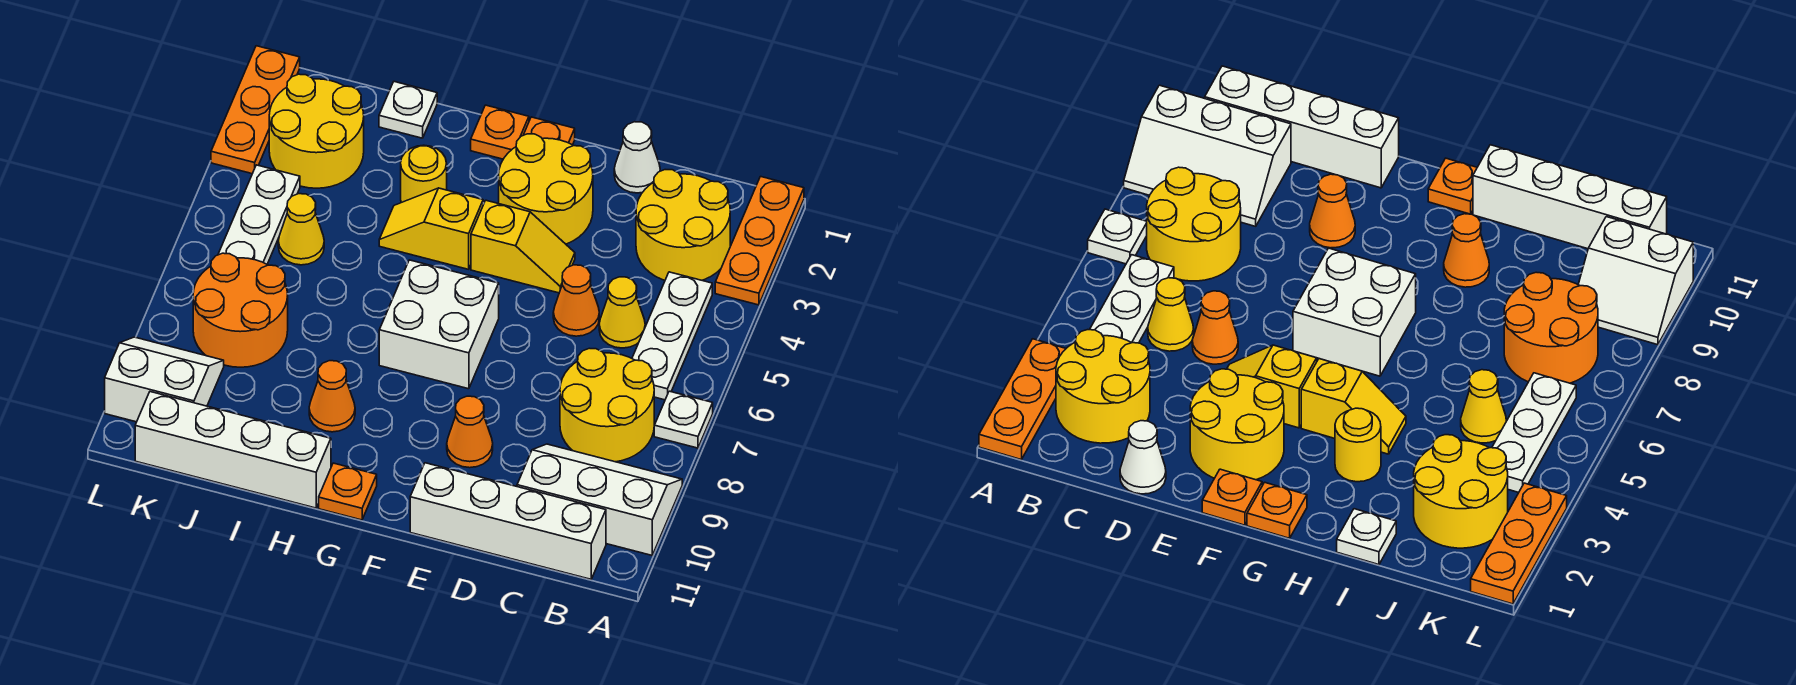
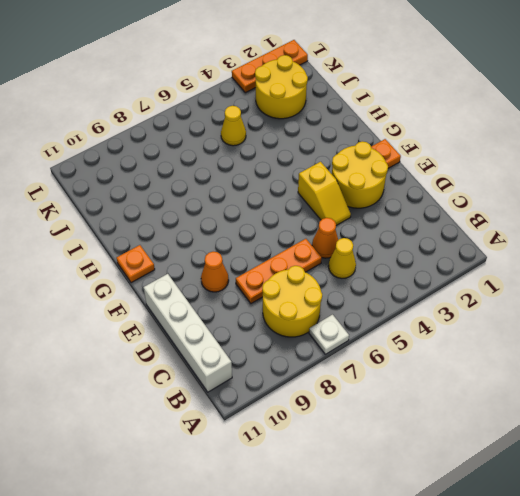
orange 1x3 plate [236,239,322,303] -> orange 1x3 plate moved to [715,177,804,305]
none -> white 2x3 slope [517,444,682,555]
none -> yellow 2x2 round brick [636,170,730,280]
none -> white 1x3 plate [632,272,712,400]

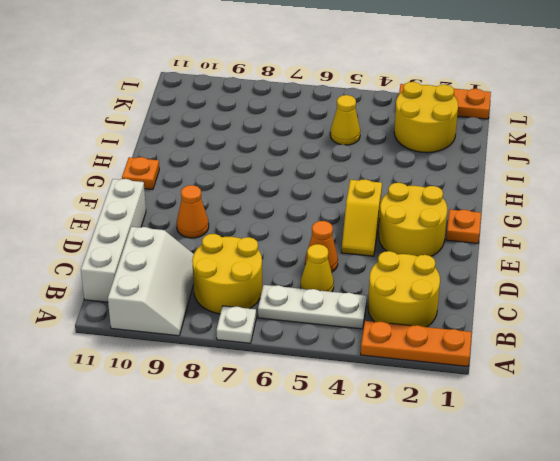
none -> white 1x1 cone [614,122,660,193]
none -> white 2x2 brick [379,260,499,389]
none -> orange 1x1 plate [471,105,529,159]

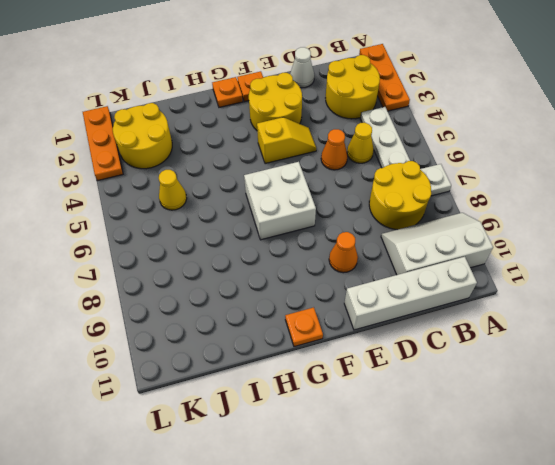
none -> yellow 1x2 slope [379,188,483,269]
none -> yellow 1x1 round brick [401,145,447,203]
none -> orange 1x1 cone [309,361,355,432]

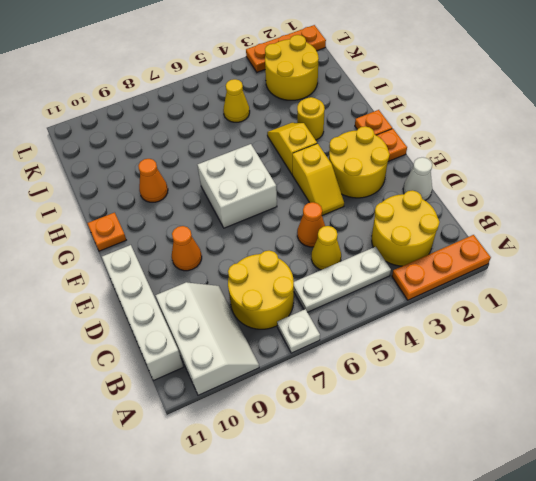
none -> white 1x4 brick [135,392,331,508]
none -> white 1x1 plate [379,82,437,138]
none -> orange 2x2 round brick [193,253,288,367]

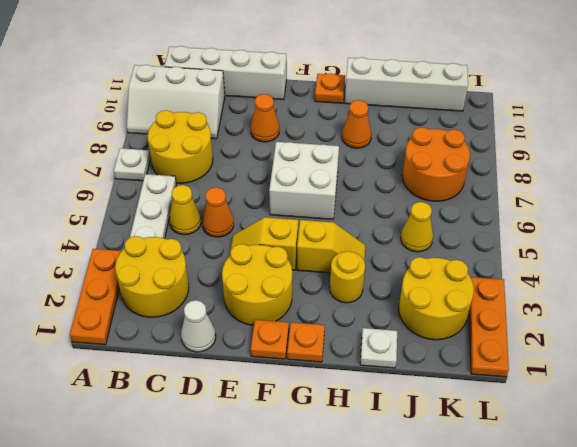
none -> white 1x3 plate [218,165,300,264]
none -> white 2x2 slope [105,337,224,422]

